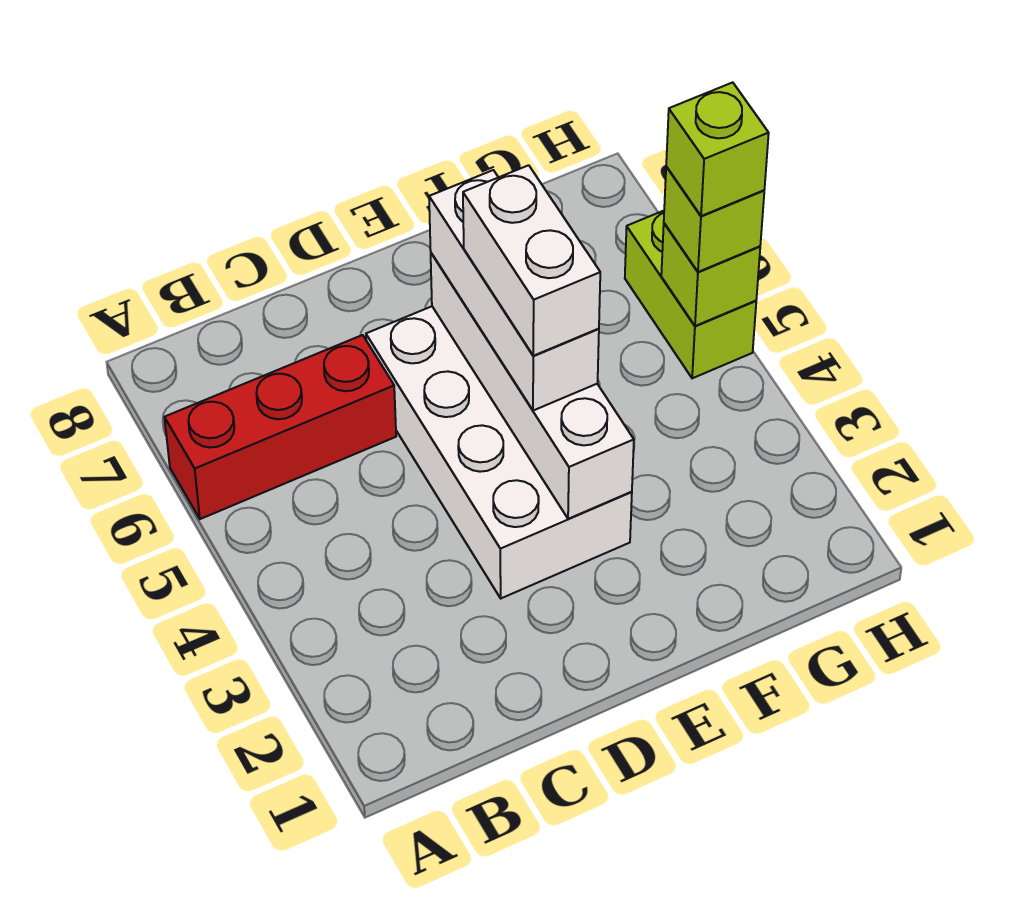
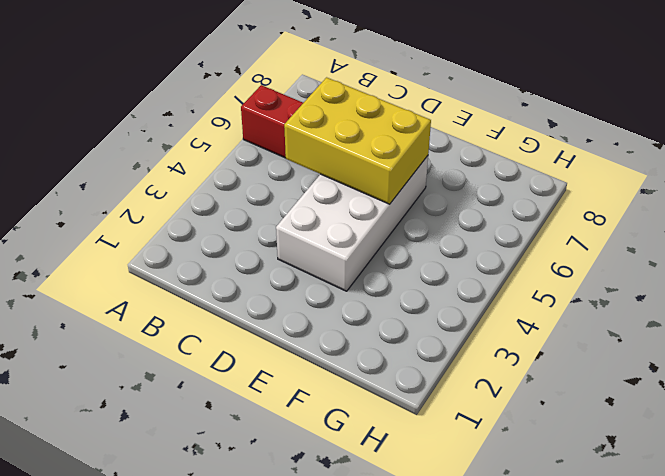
yellow 2x3 brick [284,77,431,204] -> white 1x4 brick [431,253,634,519]
none -> lime 1x2 brick [625,211,756,378]
none -> lime 1x1 brick [661,223,760,326]

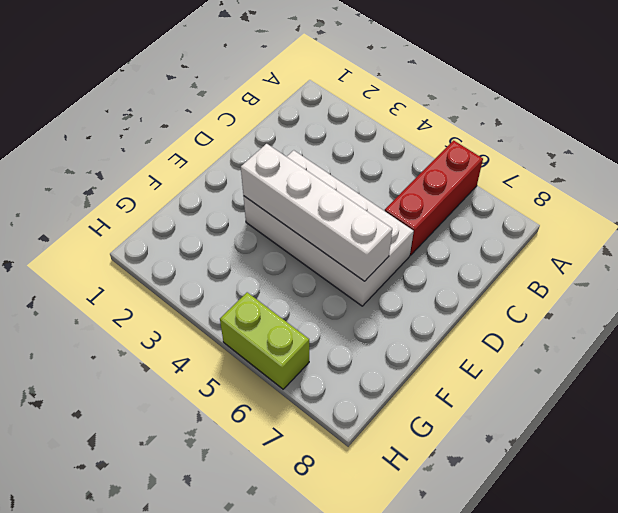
none -> lime 1x1 brick [661,223,760,326]
none -> white 1x3 brick [429,170,599,411]

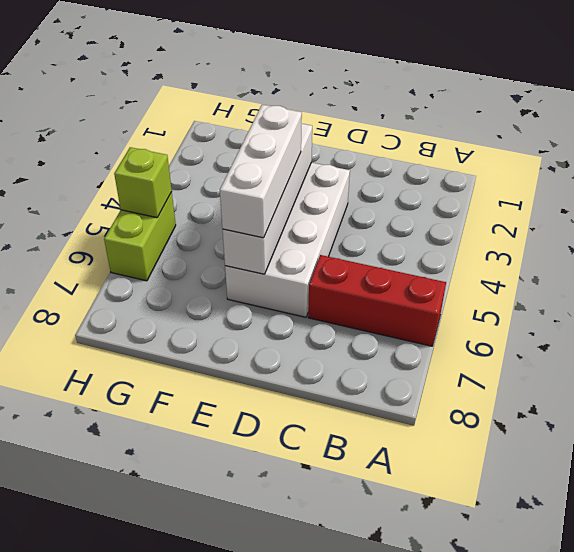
none -> lime 1x1 brick [664,167,764,272]
none -> white 1x2 brick [463,165,600,356]

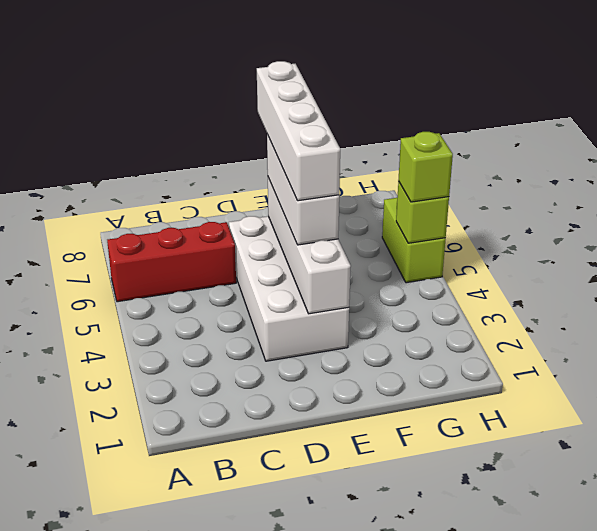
white 1x4 brick [257,61,340,201] -> white 1x2 brick [463,165,600,356]
none -> lime 1x1 brick [666,82,769,216]

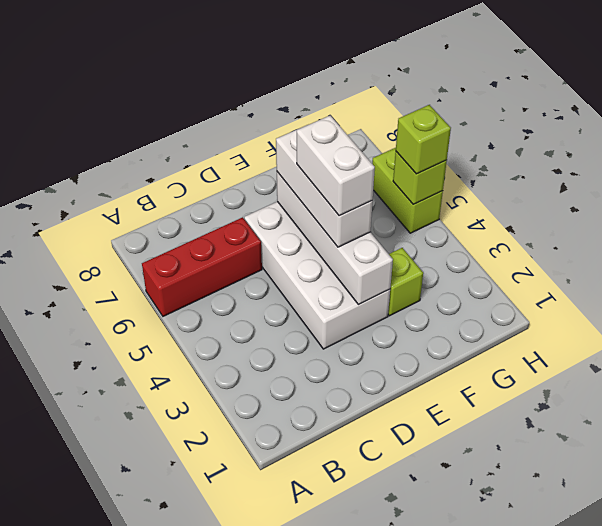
lime 1x1 brick [388,248,423,316] -> lime 1x1 brick moved to [666,82,769,216]

